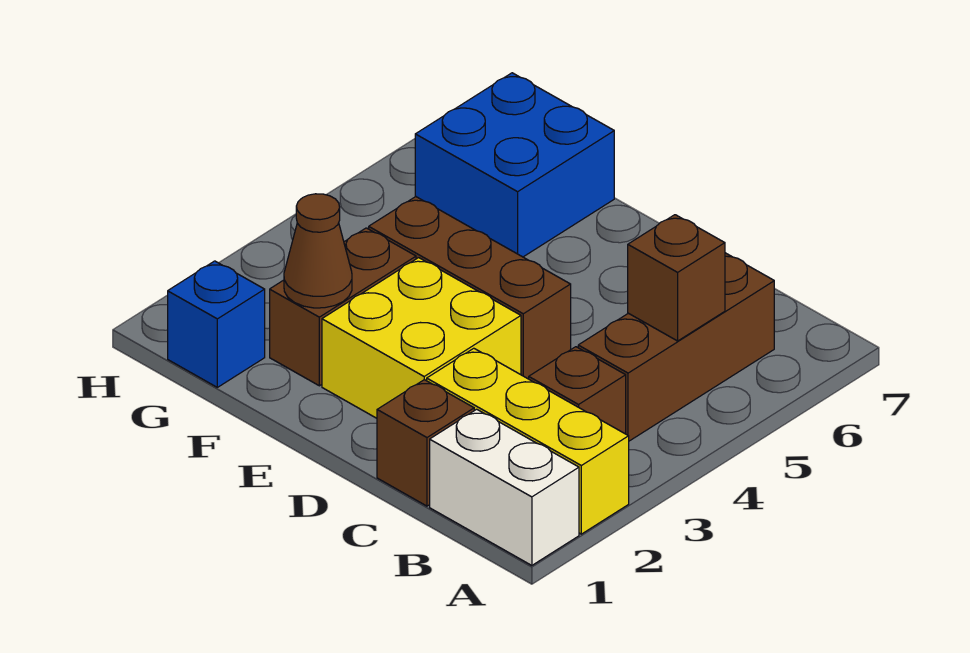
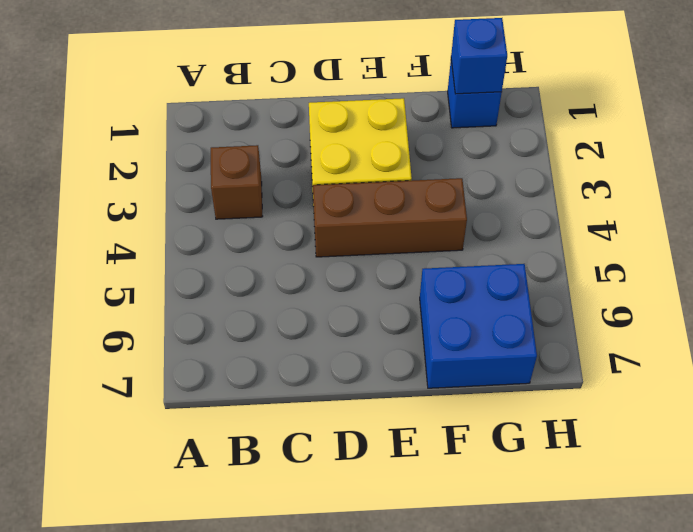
blue 1x1 brick [451,18,507,94] -> none
none -> white 1x2 brick [430,409,579,565]
none -> yellow 1x3 brick [427,348,629,534]
none -> brown 1x3 brick [578,253,774,441]

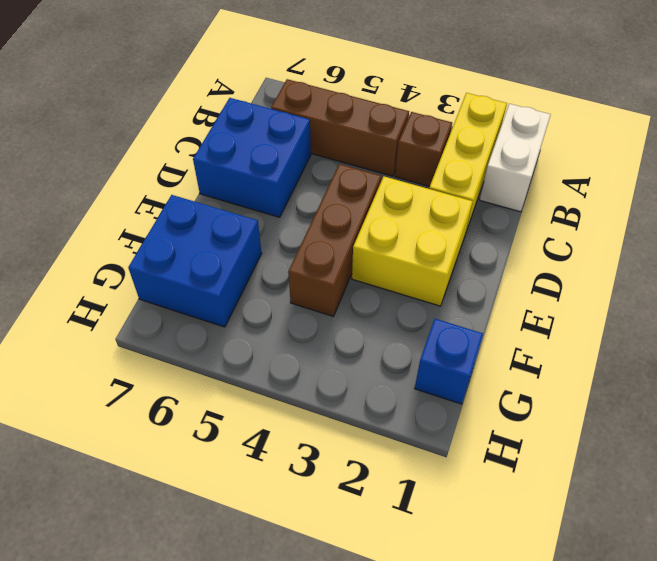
blue 2x2 brick [193,98,311,217] -> none
none -> brown 1x1 brick [377,380,474,506]
none -> brown 1x2 brick [270,228,416,386]
none -> brown 1x1 brick [628,215,725,341]

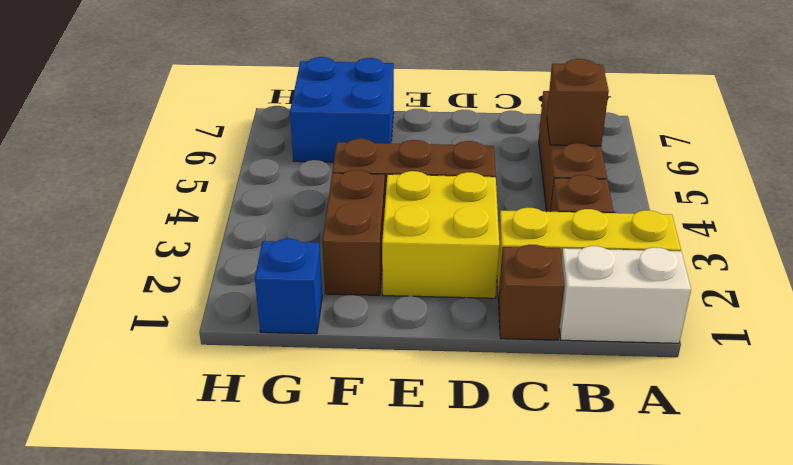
none -> brown 1x1 cone [284,194,352,308]

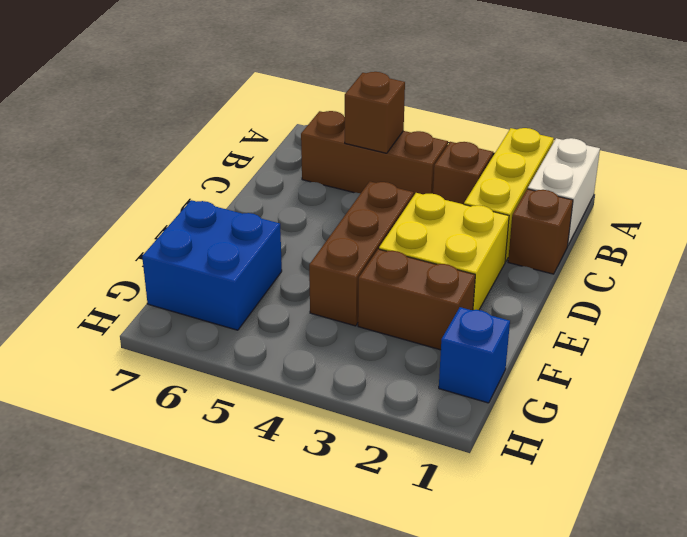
none -> brown 1x1 cone [284,194,352,308]

